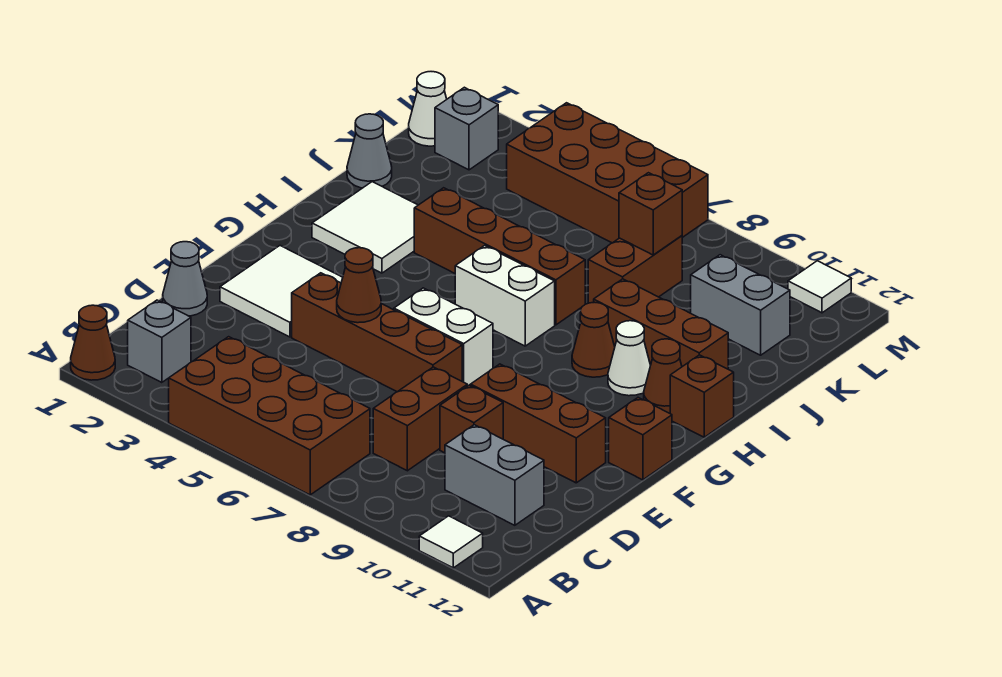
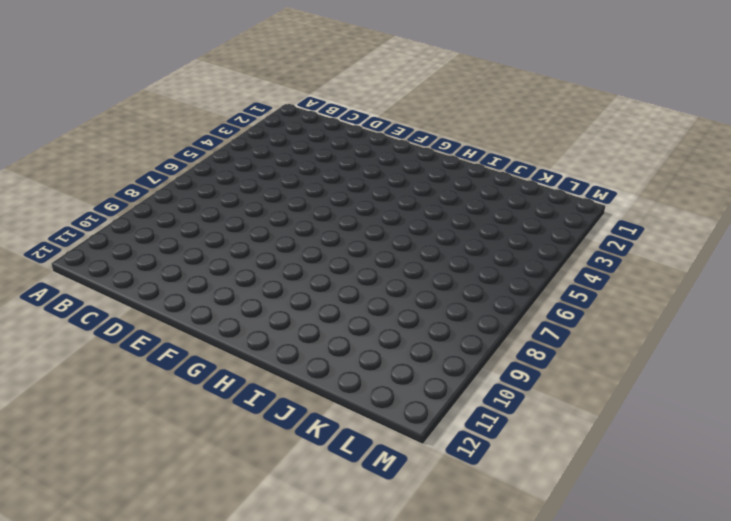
none -> brown 1x1 cone [71,305,115,380]
none -> brown 2x4 brick [169,337,370,495]
none -> white 1x1 tile [419,516,483,568]
none -> grey 1x1 brick [128,300,191,383]

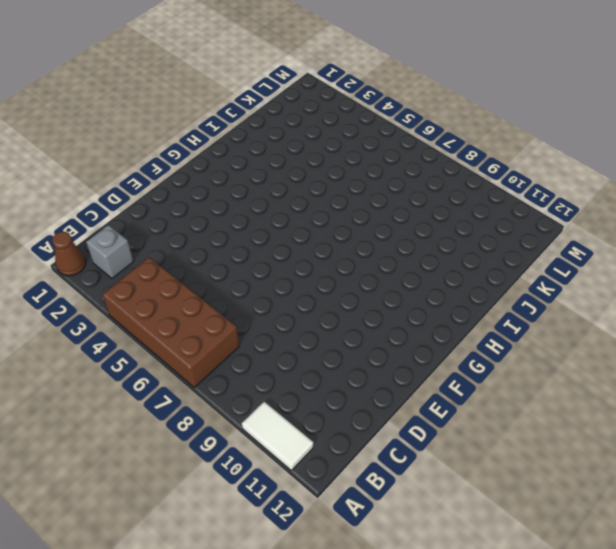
white 1x2 tile [242,402,313,470] -> white 1x1 tile [419,516,483,568]
none -> brown 1x2 brick [373,367,467,471]
none -> grey 1x2 brick [445,425,544,525]
none -> grey 1x1 cone [163,242,207,316]
none -> brown 1x1 brick [440,385,503,453]

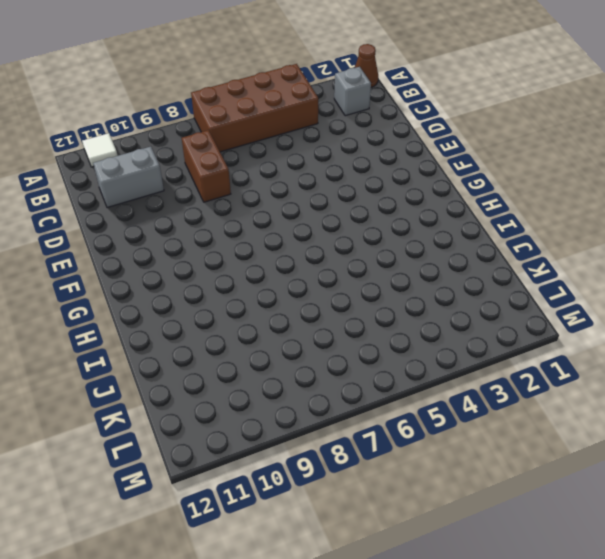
none -> grey 1x1 cone [163,242,207,316]
none -> brown 1x1 brick [440,385,503,453]
none -> white 2x2 tile [220,246,343,337]
none -> brown 1x4 brick [292,273,462,392]

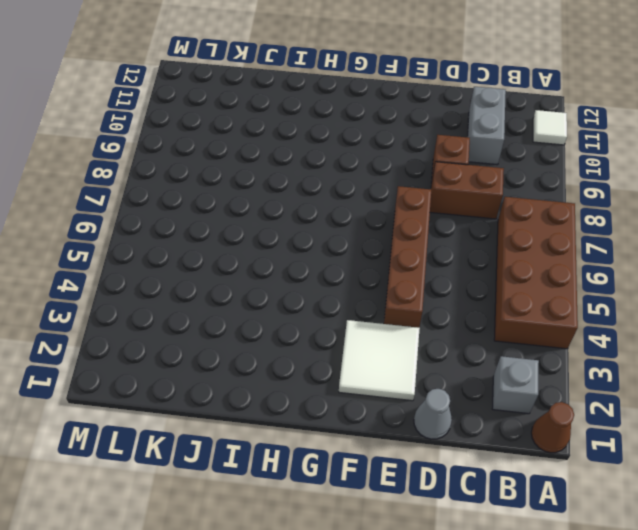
none -> brown 1x3 brick [471,364,606,483]
none -> white 1x2 brick [394,288,493,386]
none -> brown 1x1 brick [609,398,672,480]
none -> white 2x2 tile [312,182,418,273]

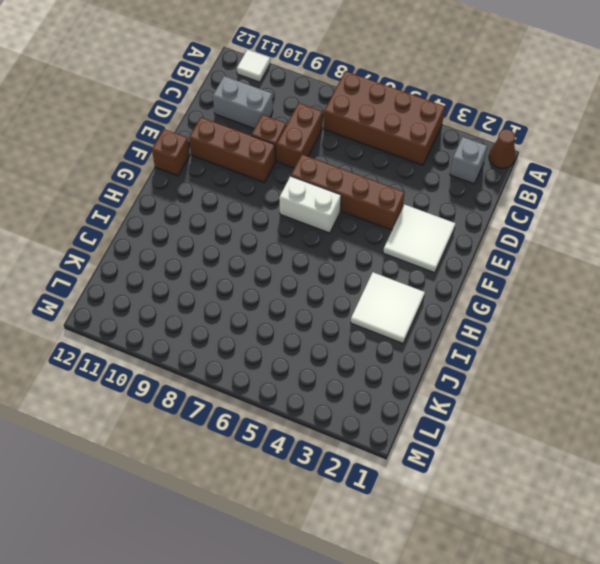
none -> grey 1x1 cone [163,242,207,316]
none -> white 1x2 brick [455,245,555,346]
none -> brown 1x1 cone [572,302,615,377]
none -> white 1x1 cone [608,321,651,396]

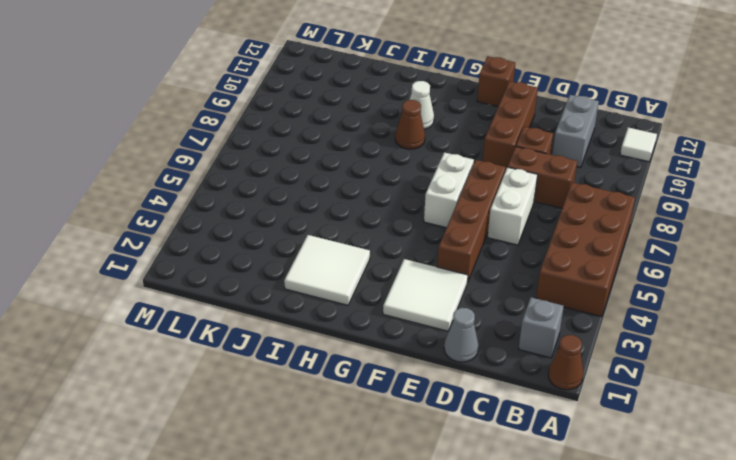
white 1x2 brick [488,167,538,245] -> white 1x2 brick moved to [455,245,555,346]
none -> brown 1x1 cone [644,339,682,413]
none -> brown 1x1 brick [670,355,734,437]
none -> brown 1x4 brick [414,188,585,325]
none -> brown 1x3 brick [594,279,728,369]

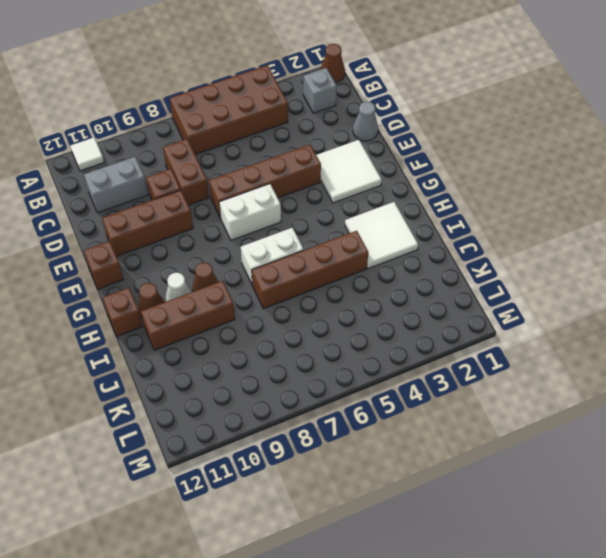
none -> grey 1x1 cone [347,114,392,188]
none -> brown 1x2 brick [588,236,682,303]
none -> grey 1x2 brick [691,255,790,355]
none -> white 1x1 cone [409,72,447,146]

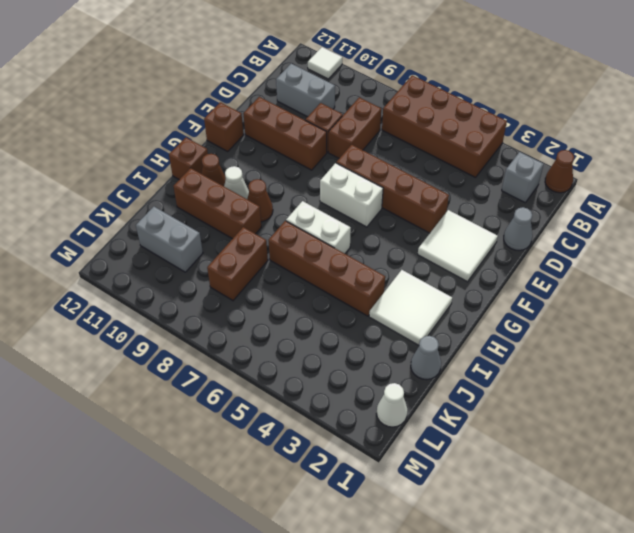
none -> grey 1x1 brick [435,87,498,170]
none -> brown 2x4 brick [507,103,708,243]
none -> white 1x1 tile [788,261,851,313]
none -> brown 1x1 cone [337,248,381,323]

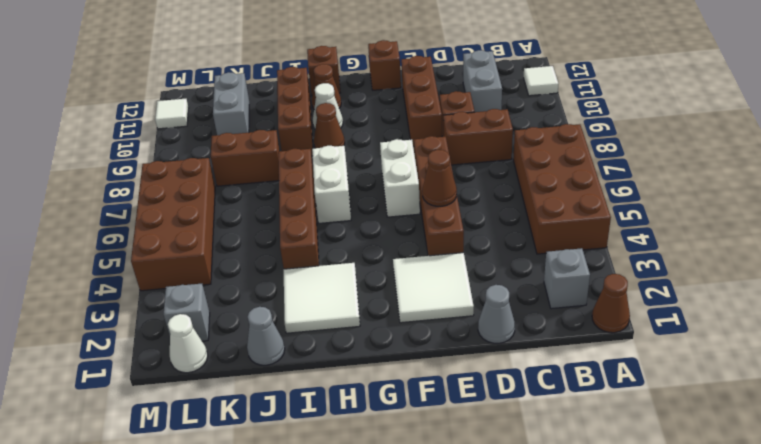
none -> brown 1x1 brick [619,173,682,255]

